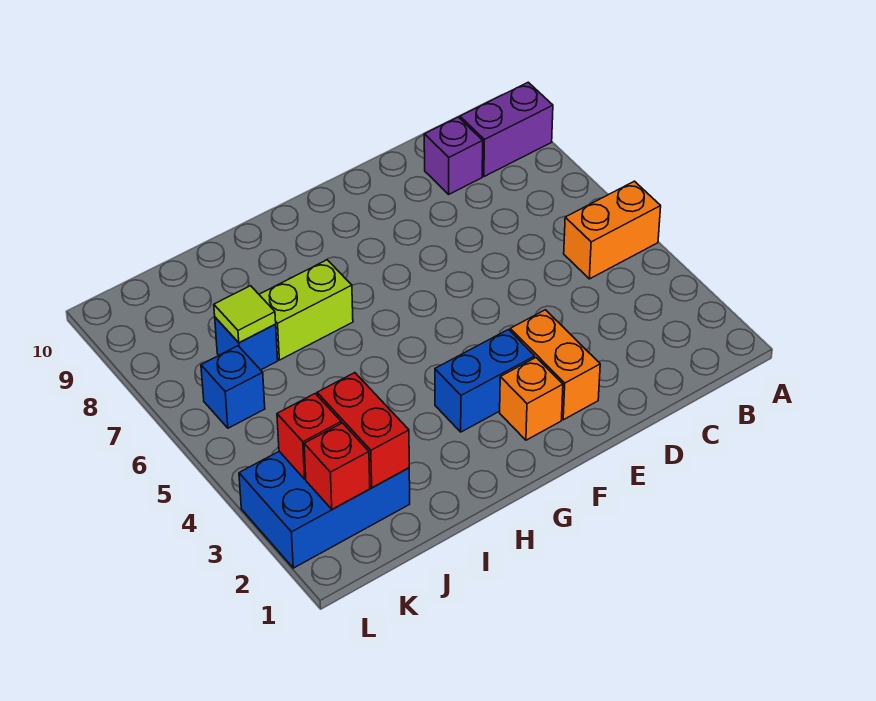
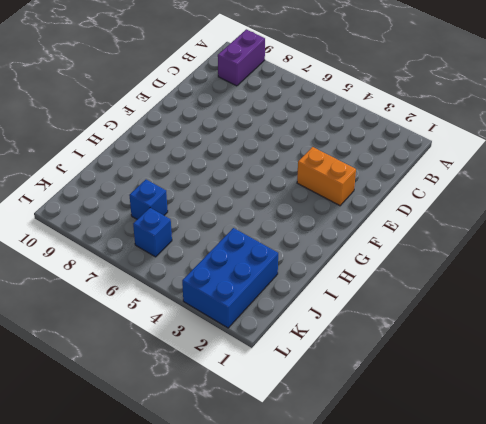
none -> orange 1x2 brick [564,181,661,279]
none -> purple 1x1 brick [424,117,483,194]
none -> orange 1x1 brick [500,358,563,440]

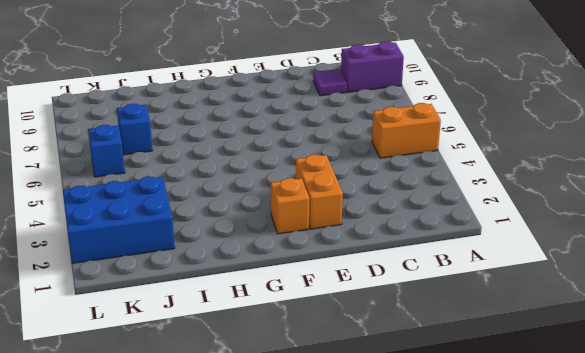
purple 1x1 tile [313,69,347,96] -> purple 1x1 brick [424,117,483,194]
none -> blue 1x2 brick [435,330,535,432]
none -> lime 1x2 brick [259,260,353,360]
none -> red 1x2 brick [317,373,409,488]

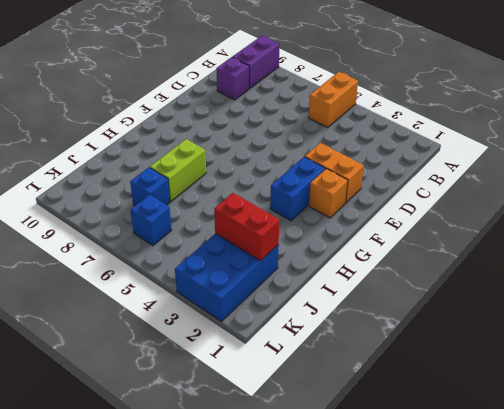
none -> lime 1x1 tile [214,286,276,343]
none -> red 1x1 brick [304,423,370,509]
none -> red 1x1 brick [277,394,341,479]

